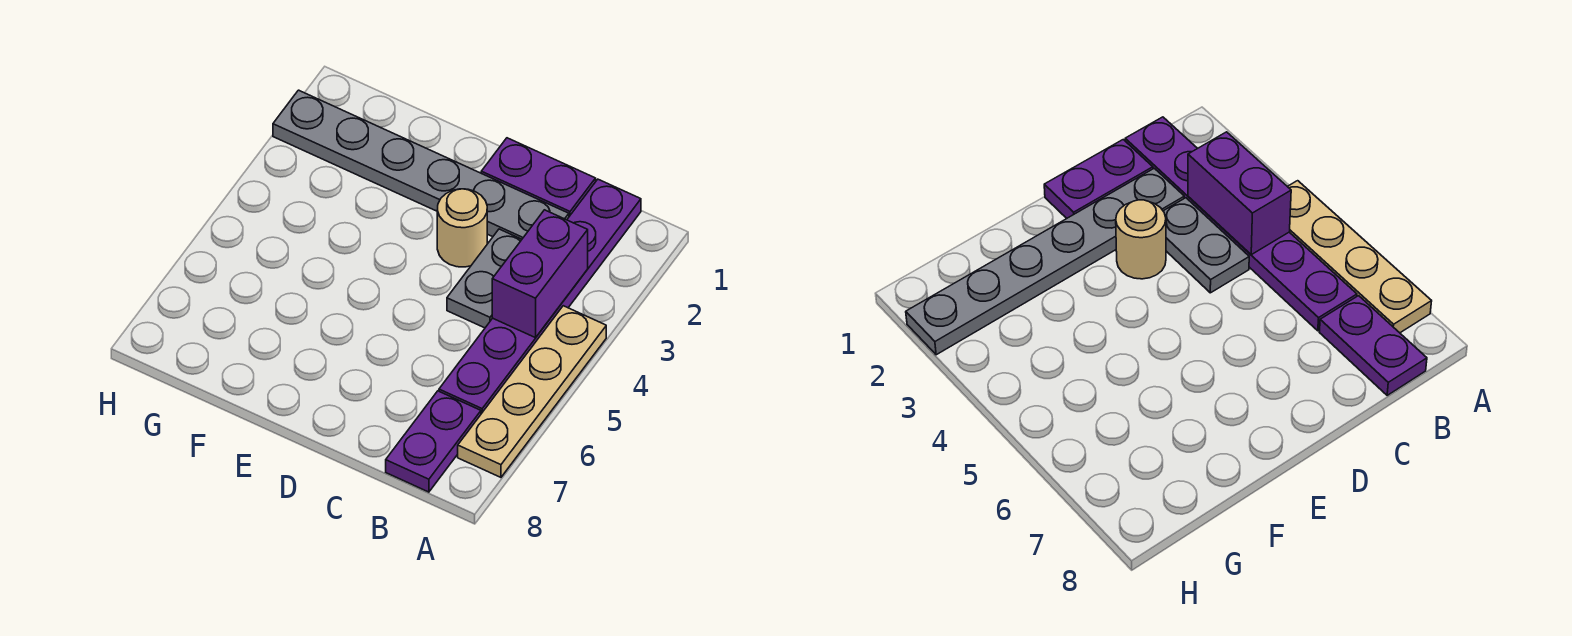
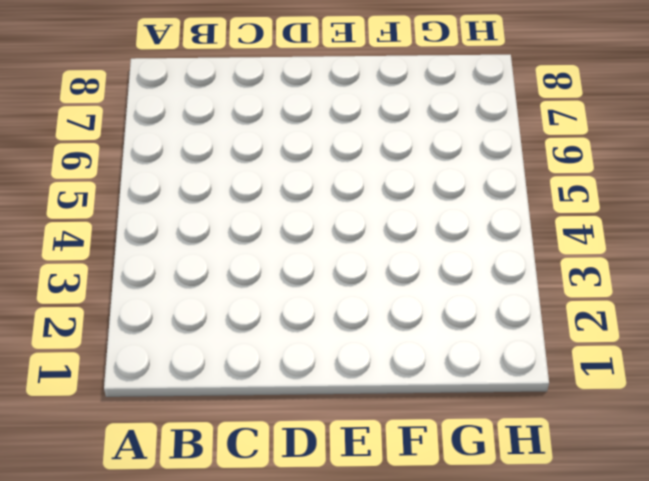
none -> tan 1x4 plate [458,306,606,477]
none -> purple 1x6 plate [439,179,641,414]

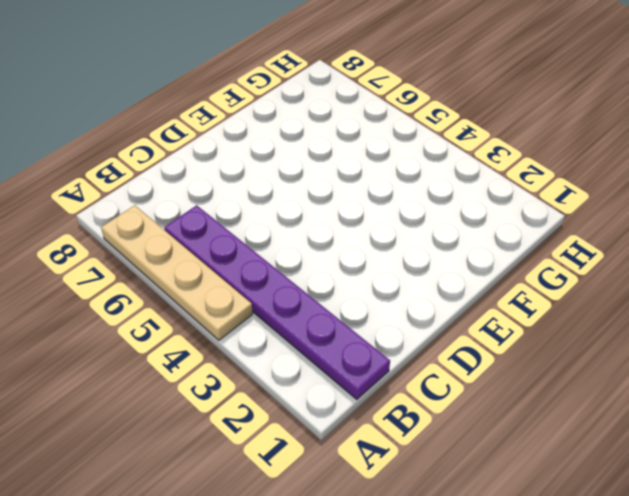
none -> purple 1x2 plate [386,391,481,492]
none -> purple 1x2 plate [481,138,596,216]

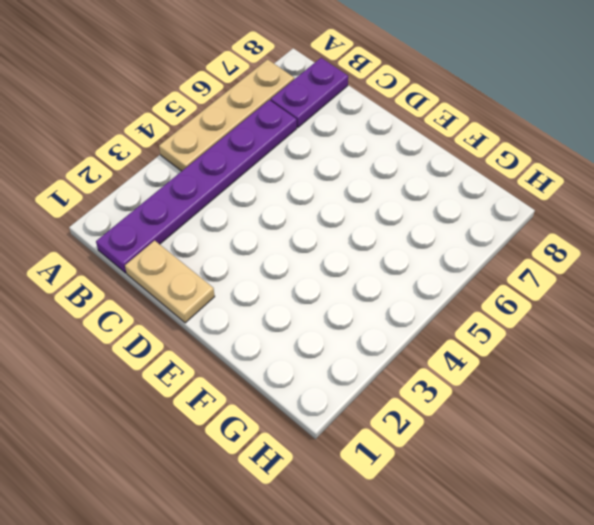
tan 1x2 plate [125,240,215,323] -> purple 1x2 plate [481,138,596,216]
none -> grey 1x6 plate [273,90,569,239]
none -> grey 1x2 plate [447,229,522,328]

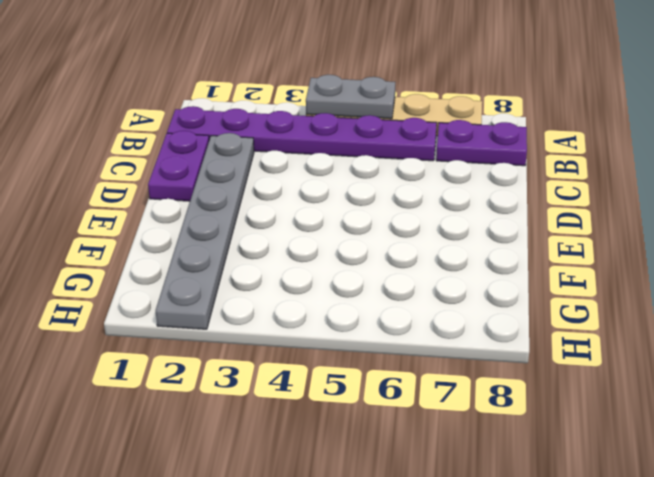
grey 1x2 plate [306,75,395,119] -> grey 1x2 plate moved to [447,229,522,328]
none -> tan 1x1 round brick [437,189,487,267]
none -> purple 1x2 brick [492,210,588,338]

